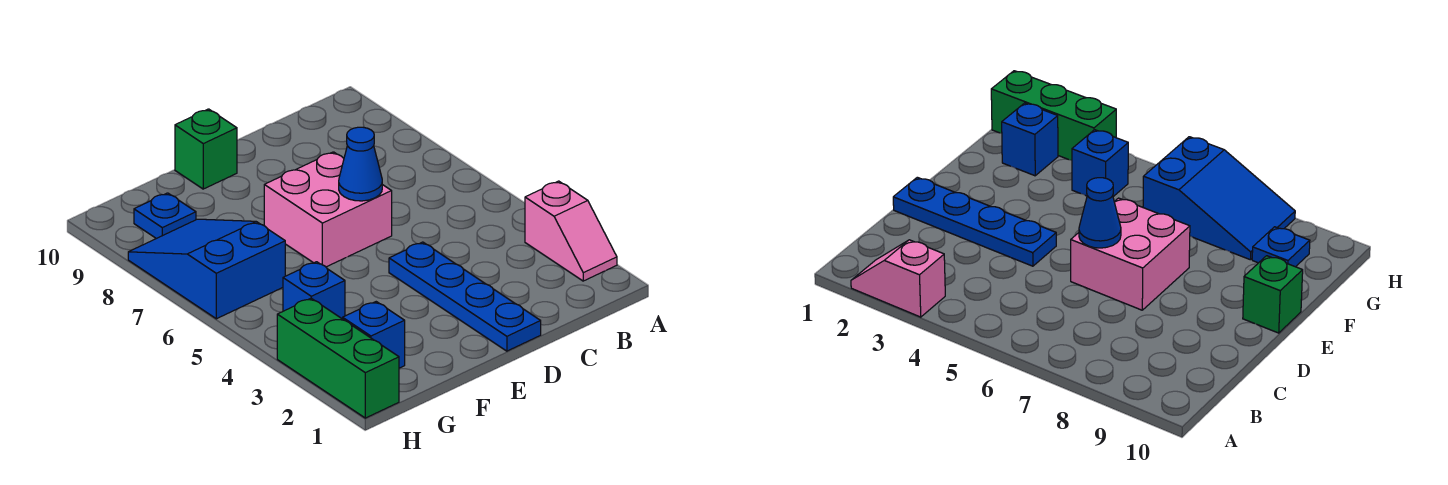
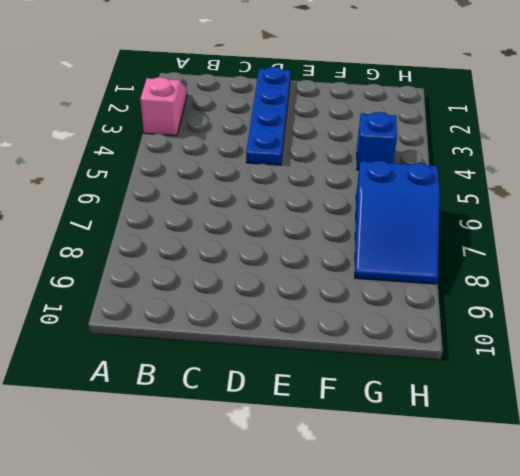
none -> pink 2x2 brick [264,152,392,267]
none -> green 1x1 brick [175,109,237,189]

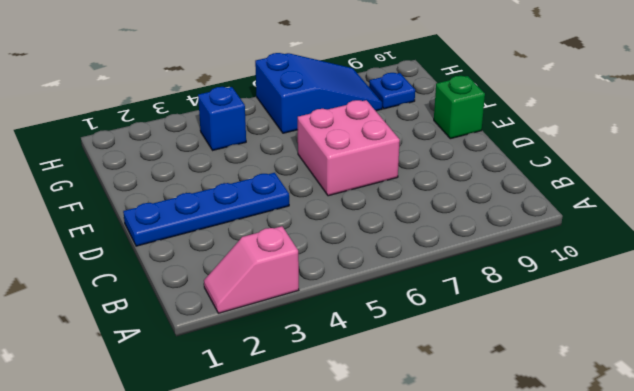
none -> blue 1x1 brick [343,302,405,368]
none -> green 1x3 brick [277,298,399,418]

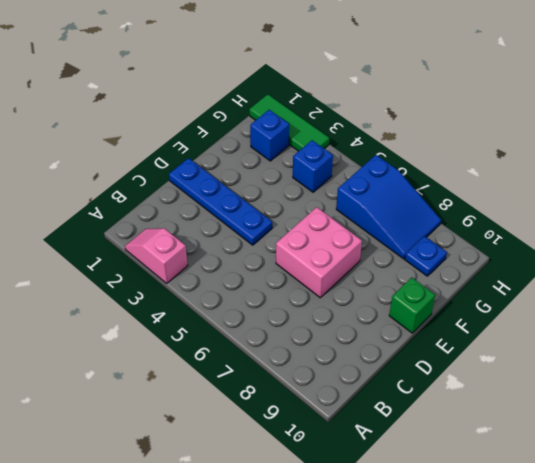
green 1x3 tile [249,94,329,151] -> green 1x3 brick [277,298,399,418]
none -> blue 1x1 cone [339,127,382,201]

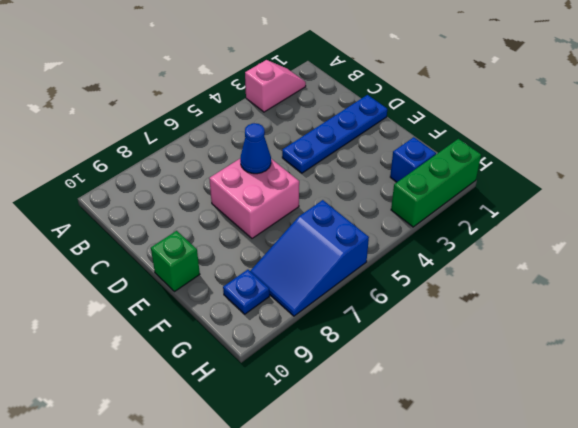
none -> blue 1x1 brick [283,262,345,319]

